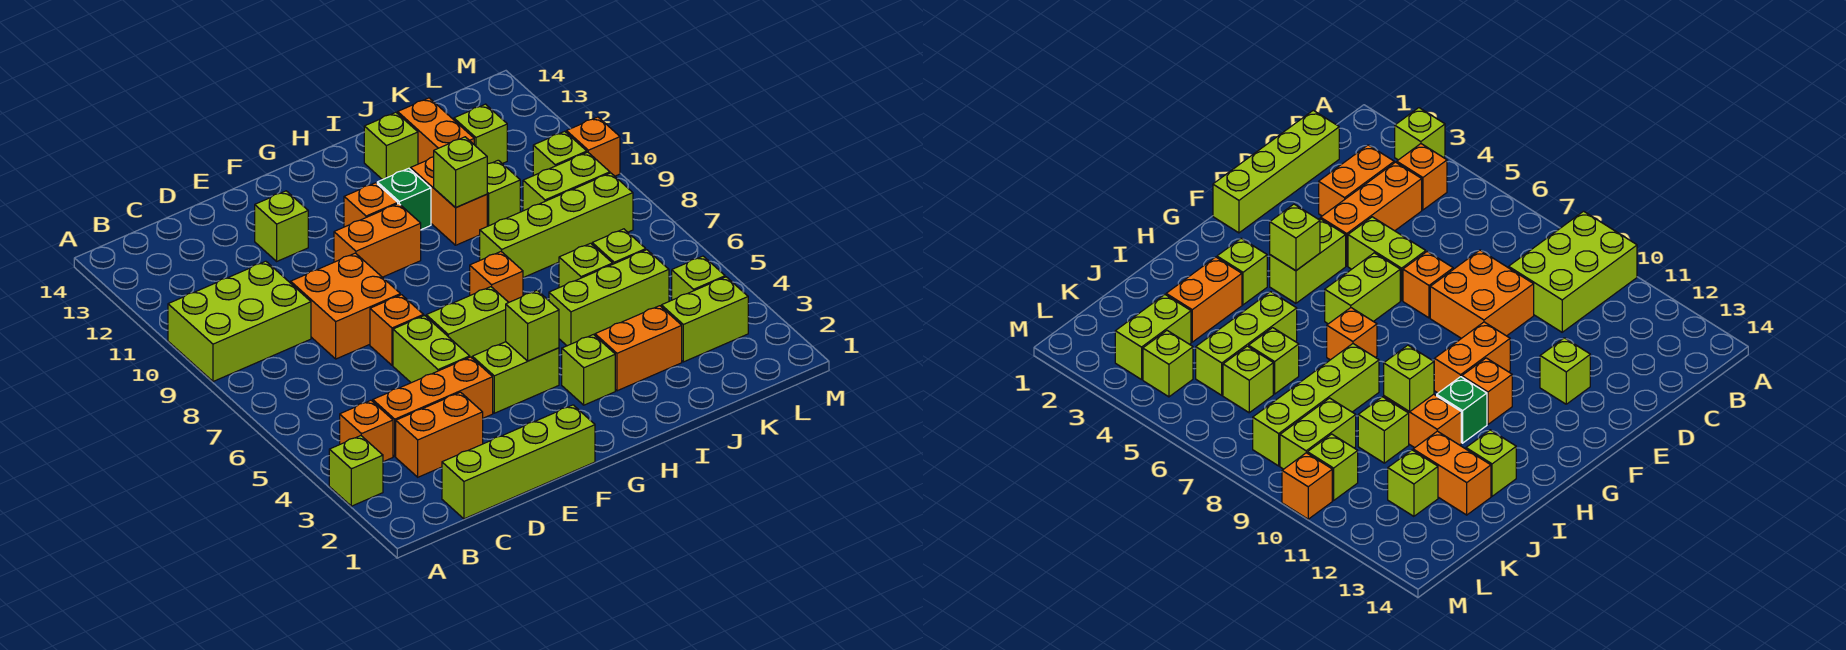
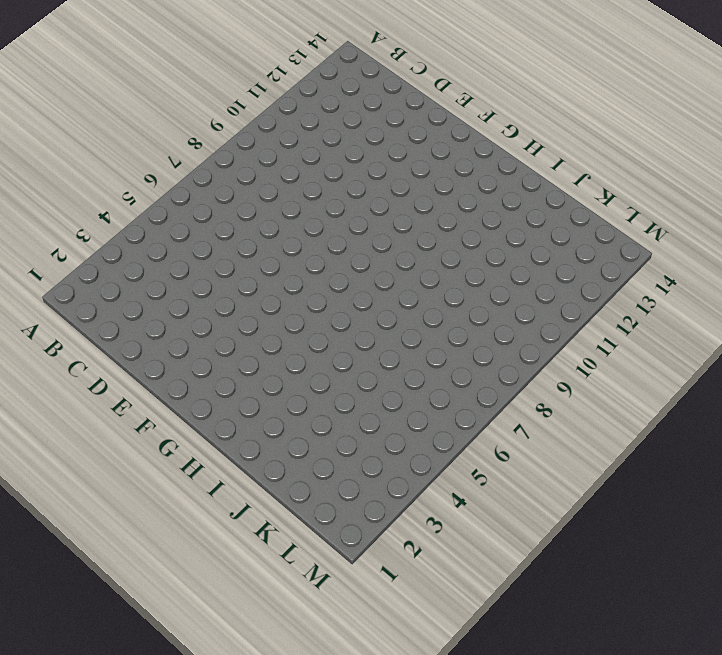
none -> lime 1x1 brick [329,436,383,506]
none -> lime 2x3 brick [168,261,311,382]
none -> orange 1x1 brick [340,400,393,462]
none -> lime 1x4 brick [442,405,595,519]

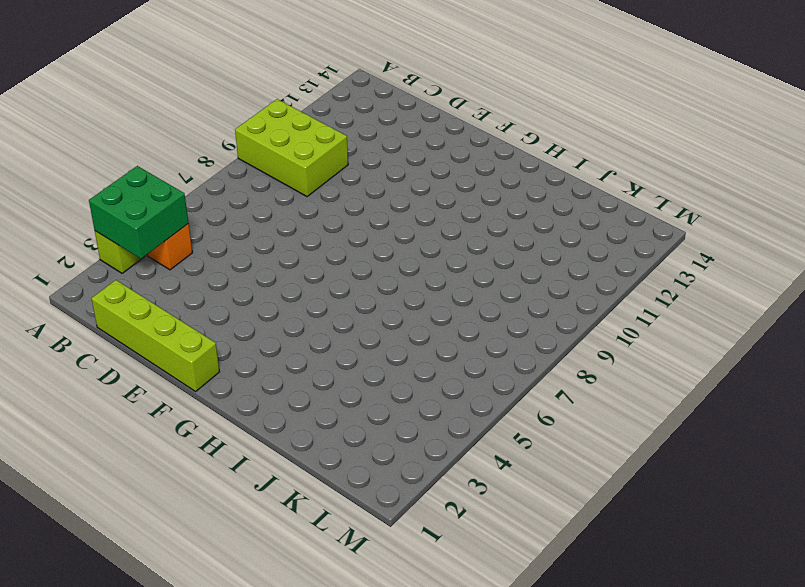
green 2x2 brick [89,166,188,259] -> none
none -> orange 1x2 brick [396,392,483,477]
none -> orange 1x3 brick [373,357,493,456]
none -> orange 2x2 brick [291,253,400,359]
none -> lime 1x2 brick [393,316,470,383]

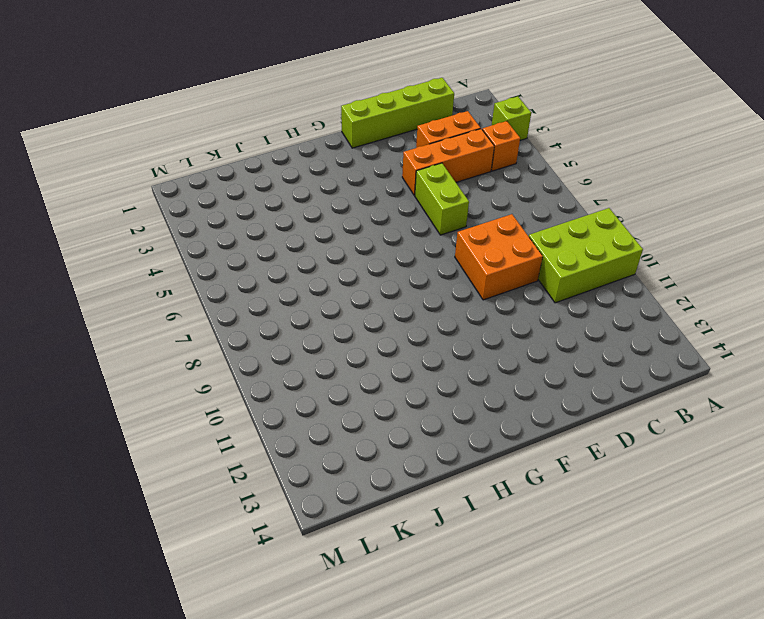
none -> orange 1x1 brick [370,295,424,365]
none -> lime 1x1 brick [255,191,308,261]
none -> lime 1x2 brick [472,342,559,413]
none -> lime 1x2 brick [426,287,509,358]

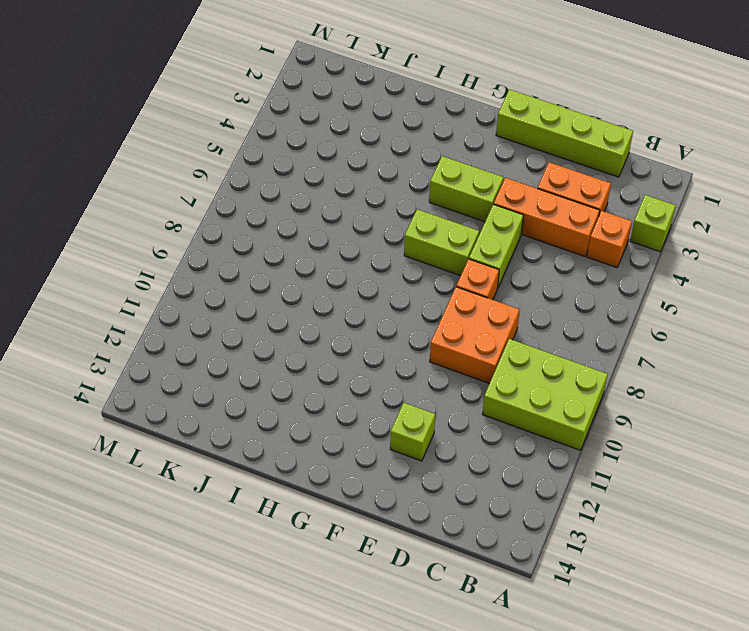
none -> orange 1x2 brick [334,204,421,277]
none -> orange 1x1 brick [344,183,398,227]
none -> lime 1x1 brick [562,335,615,405]
none -> orange 1x1 brick [470,252,523,302]

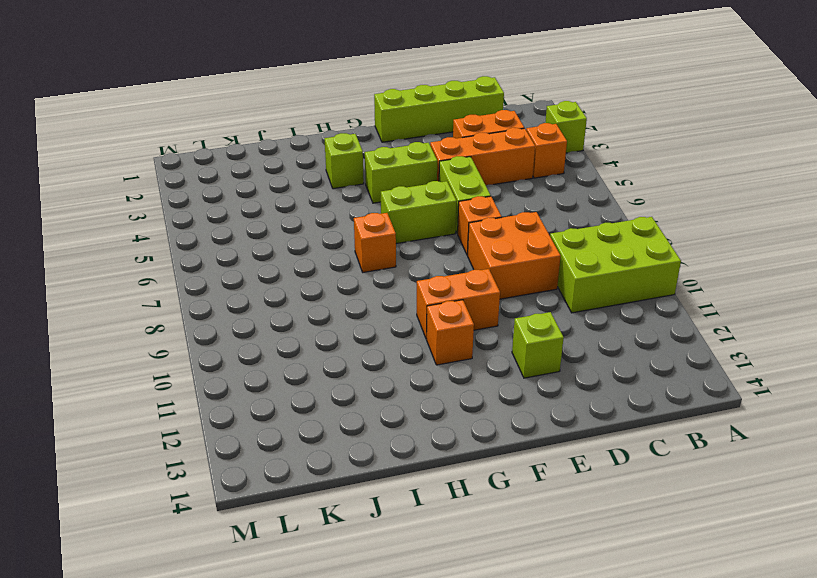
none -> green 1x1 brick [377,168,431,230]
none -> orange 1x2 brick [595,306,682,391]
none -> lime 1x3 brick [549,250,669,346]
none -> lime 1x4 brick [480,173,633,278]

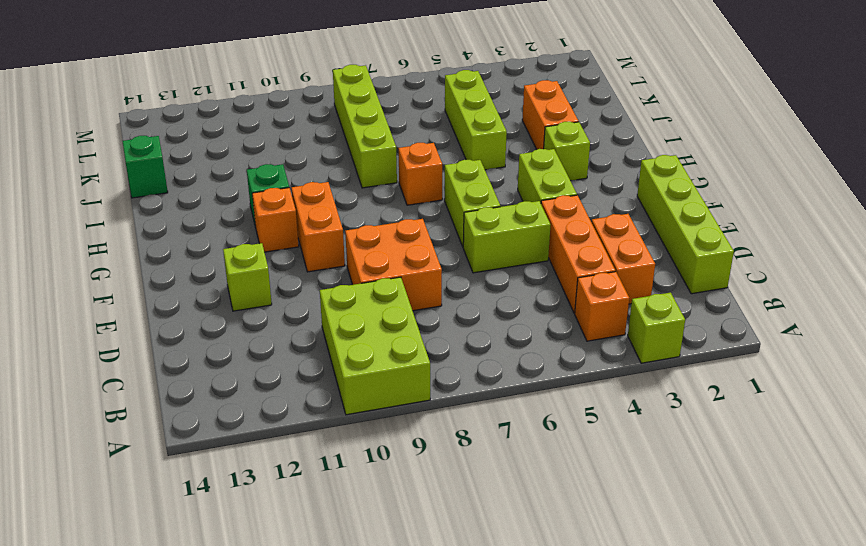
green 1x1 brick [123,136,168,198] -> none
none -> orange 1x1 brick [370,295,424,365]
none -> orange 1x2 brick [411,157,487,245]
none -> lime 1x1 brick [364,112,418,180]
none -> lime 1x1 brick [559,243,613,288]

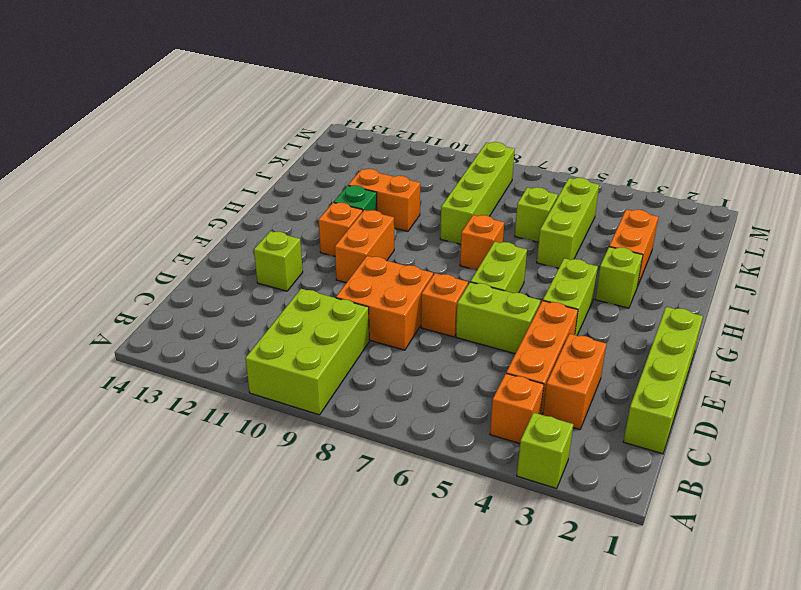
none -> lime 1x1 brick [364,112,418,180]
none -> lime 1x1 brick [487,160,520,226]
none -> orange 1x2 brick [398,98,474,164]
none -> lime 1x2 brick [661,277,748,362]

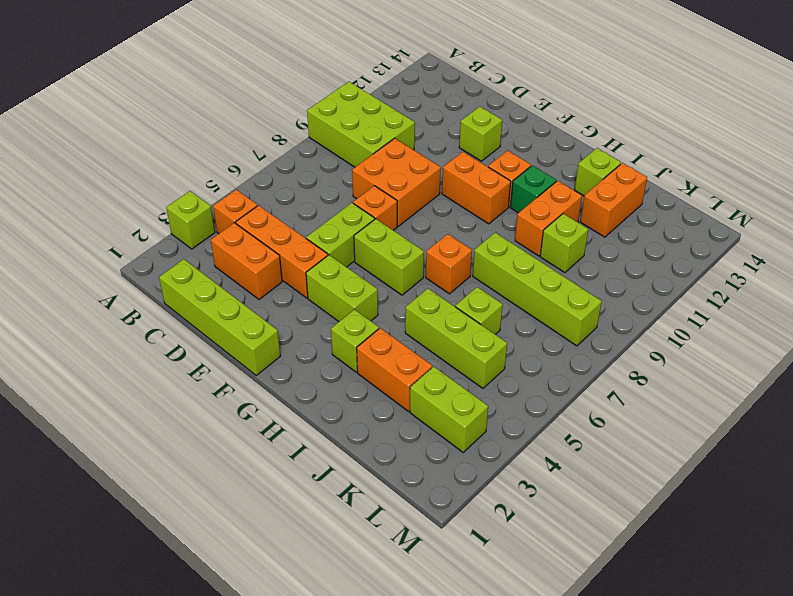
none -> lime 1x1 brick [592,229,646,264]
none -> lime 1x2 brick [523,152,610,211]
none -> lime 1x1 brick [454,104,507,164]
none -> lime 1x1 brick [672,256,725,300]

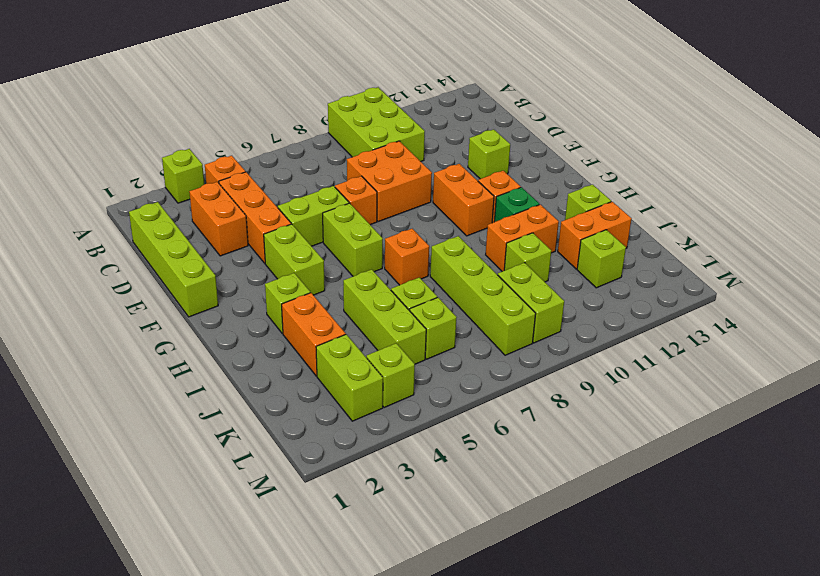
none -> lime 1x1 brick [533,131,587,176]
none -> orange 1x1 brick [566,117,620,176]
none -> lime 1x1 brick [506,290,559,361]
none -> lime 1x1 brick [434,137,487,208]

